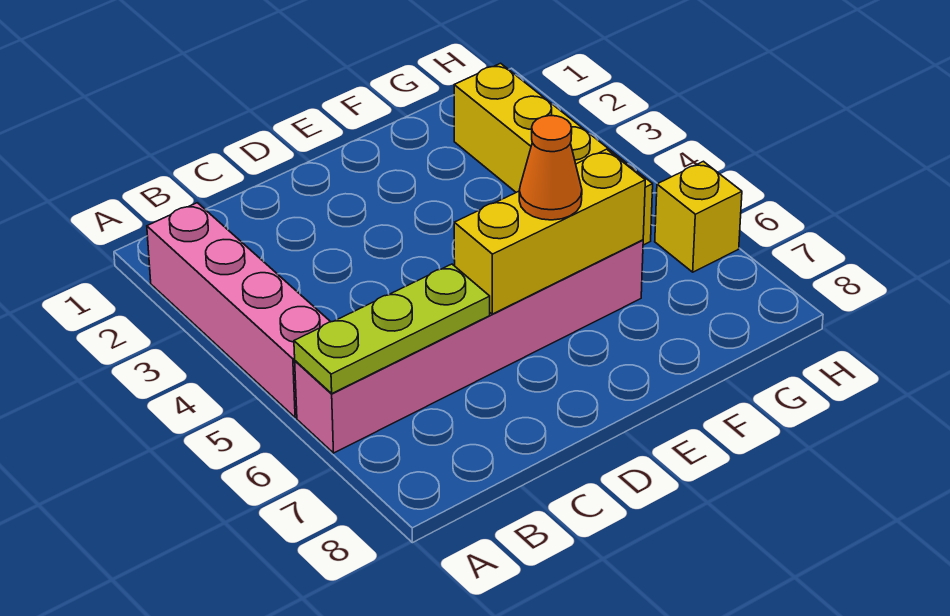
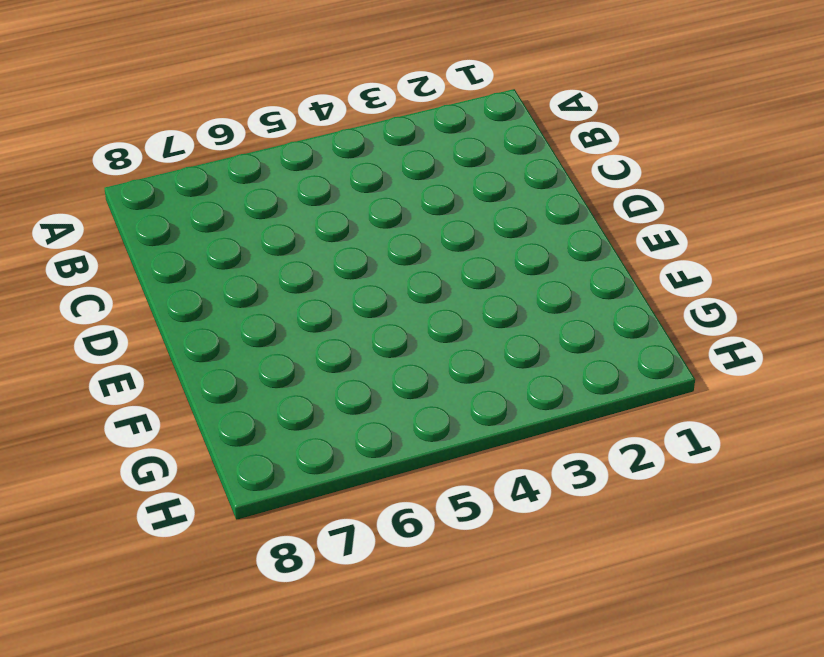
none -> pink 1x4 brick [147,203,330,418]
none -> pink 1x6 brick [295,240,643,453]

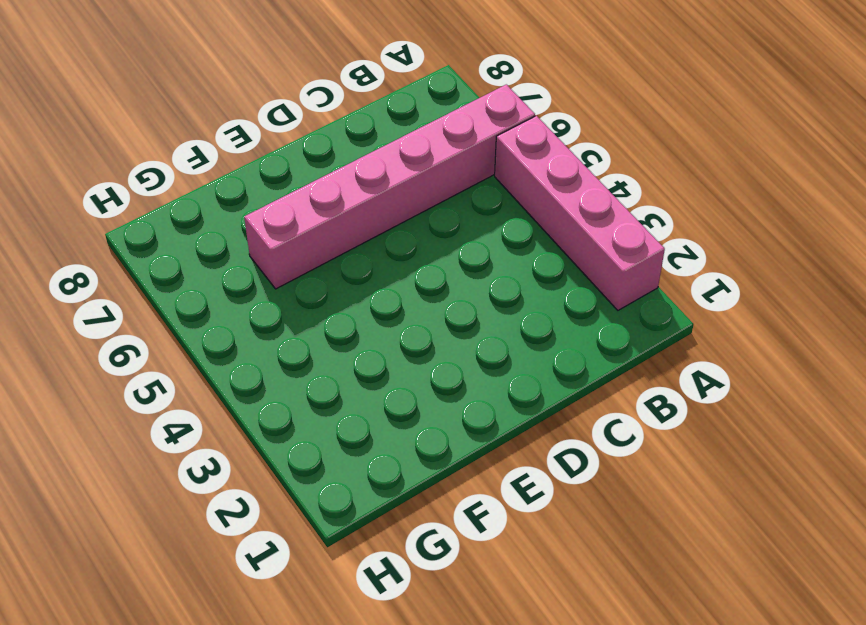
none -> yellow 1x4 brick [454,63,653,245]
none -> yellow 1x1 brick [655,161,742,272]

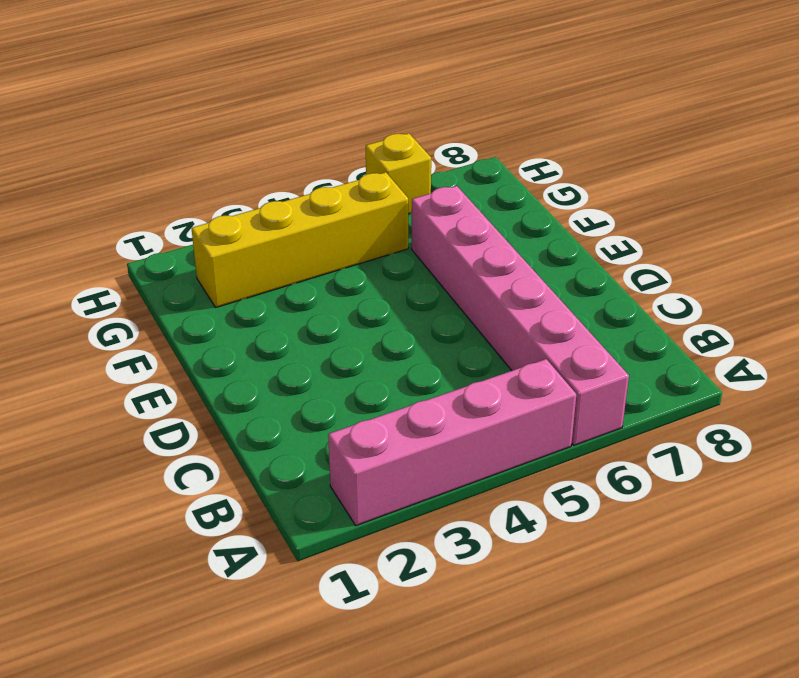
none -> lime 1x3 plate [294,264,490,393]
none -> yellow 1x3 brick [454,149,645,314]

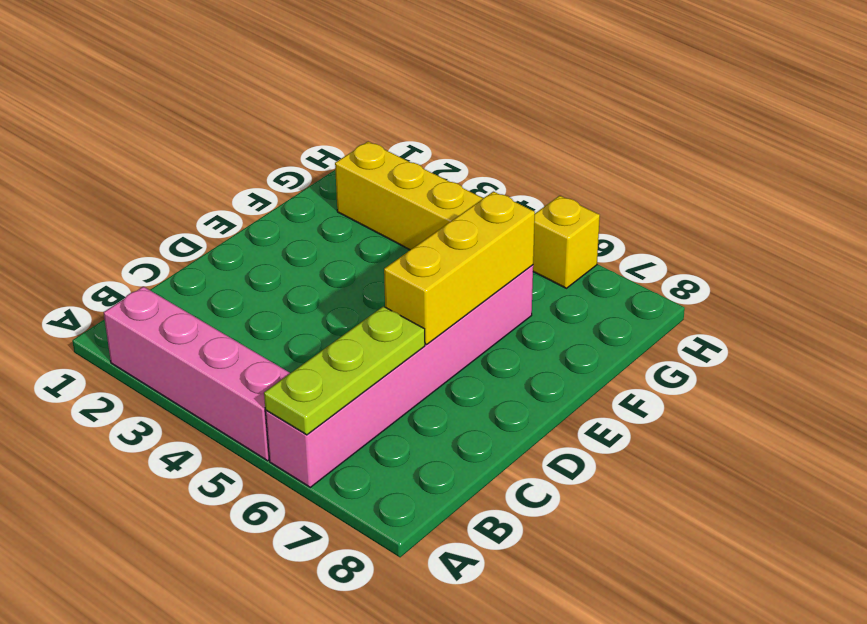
none -> orange 1x1 cone [519,116,582,220]

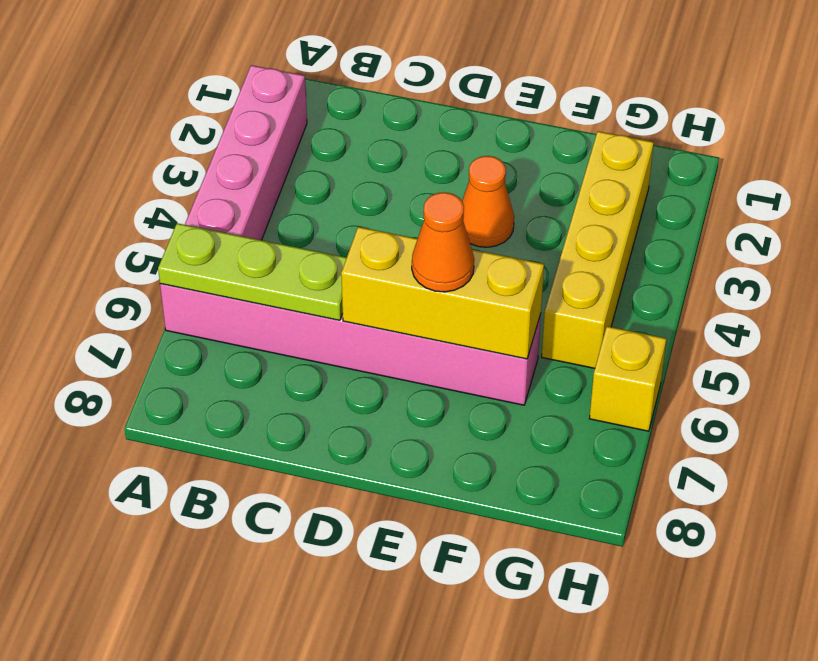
orange 1x1 cone [462,156,514,247] -> none

